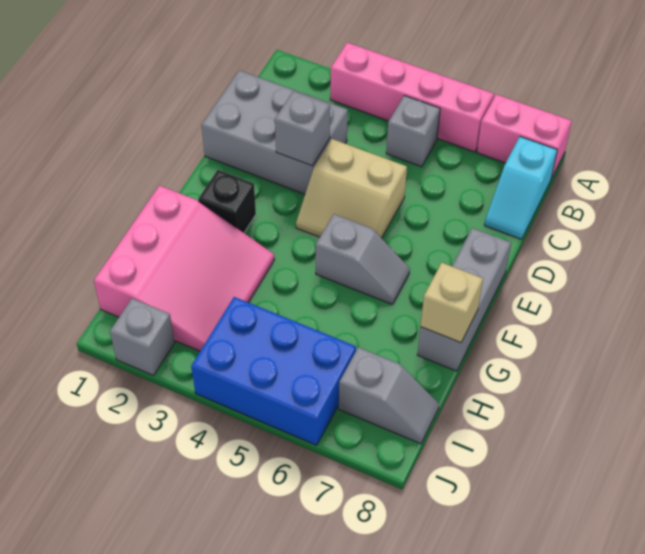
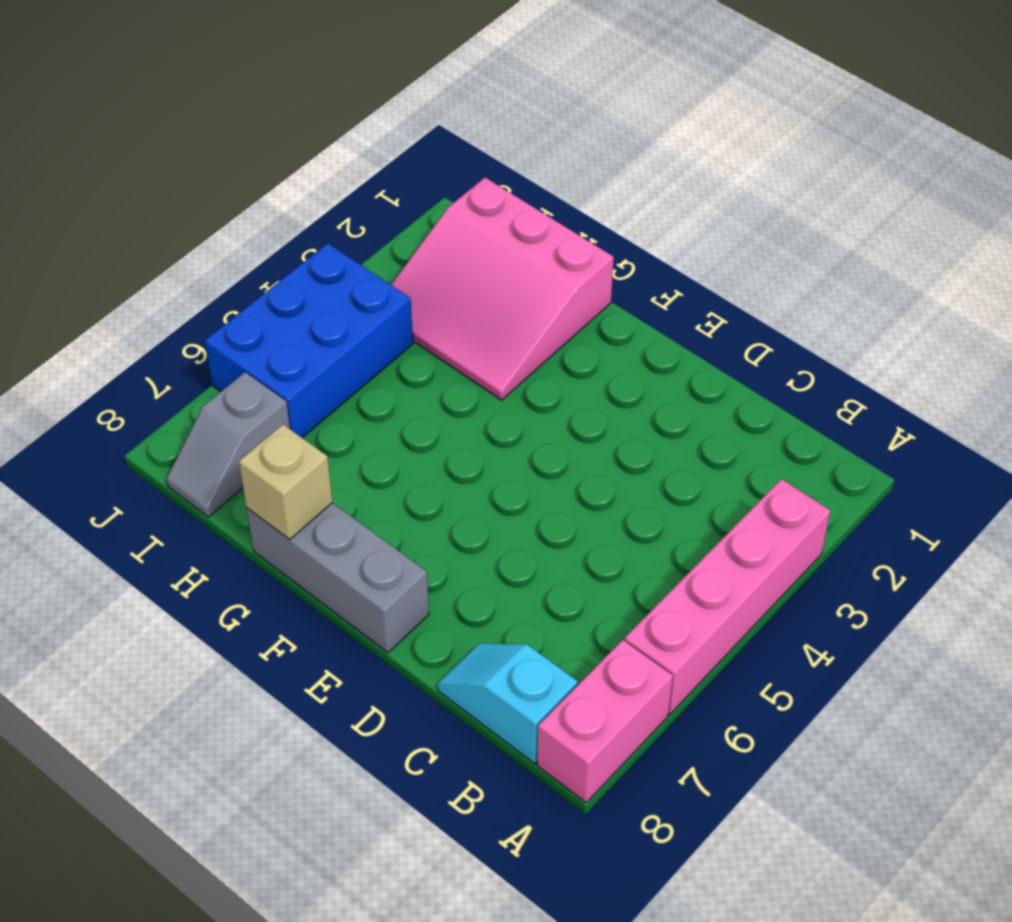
none -> grey 1x1 brick [386,96,440,167]
none -> grey 2x3 brick [202,70,348,194]
none -> tan 2x2 slope [296,139,407,238]

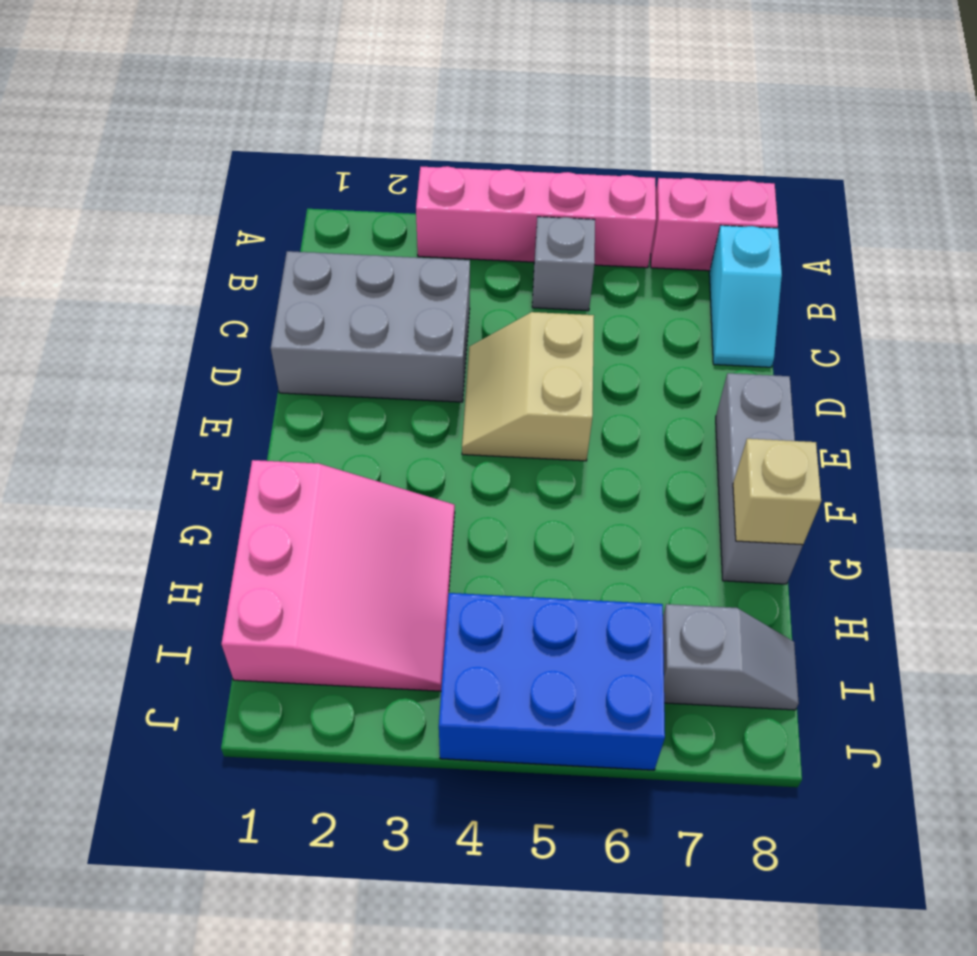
tan 2x2 slope [462,312,594,461] -> tan 2x2 slope turned to [296,139,407,238]
none -> black 1x1 brick [198,170,256,233]
none -> grey 1x2 slope [316,214,410,305]
none -> grey 1x1 brick [110,298,175,376]

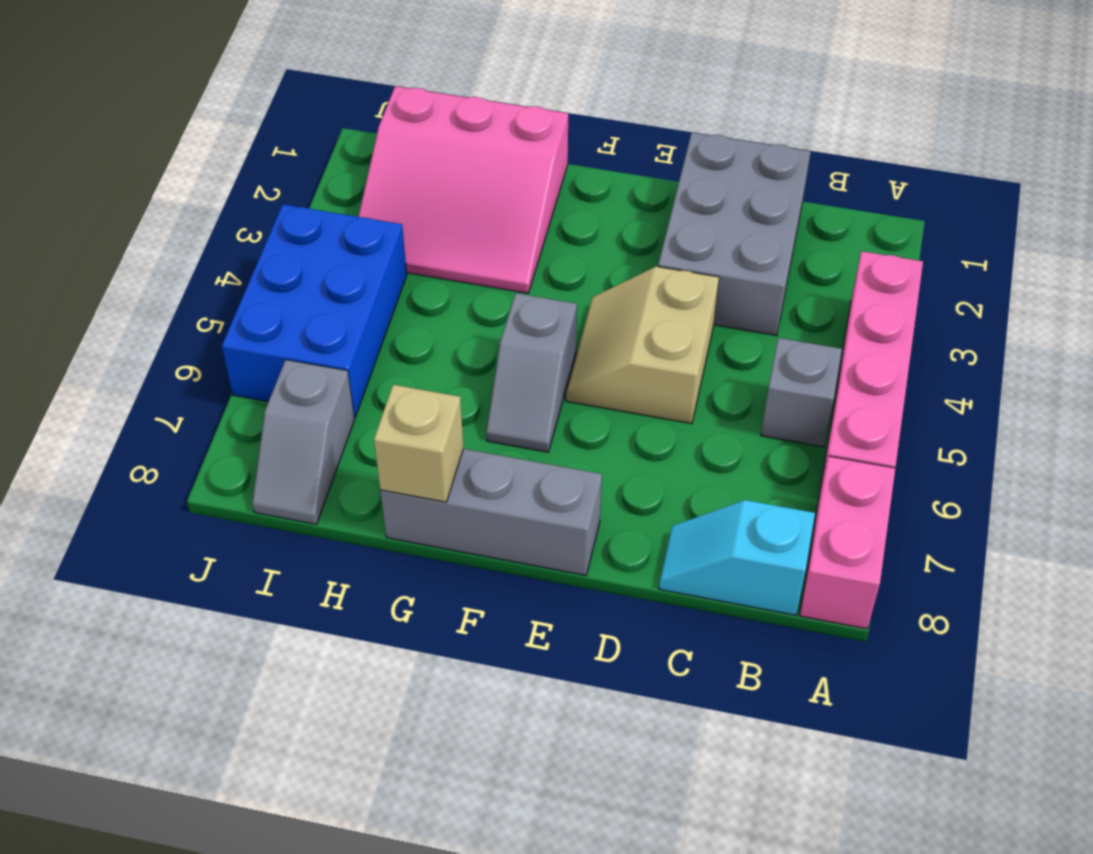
none -> black 1x1 brick [198,170,256,233]
none -> grey 1x1 brick [110,298,175,376]
none -> grey 1x1 brick [275,91,330,166]

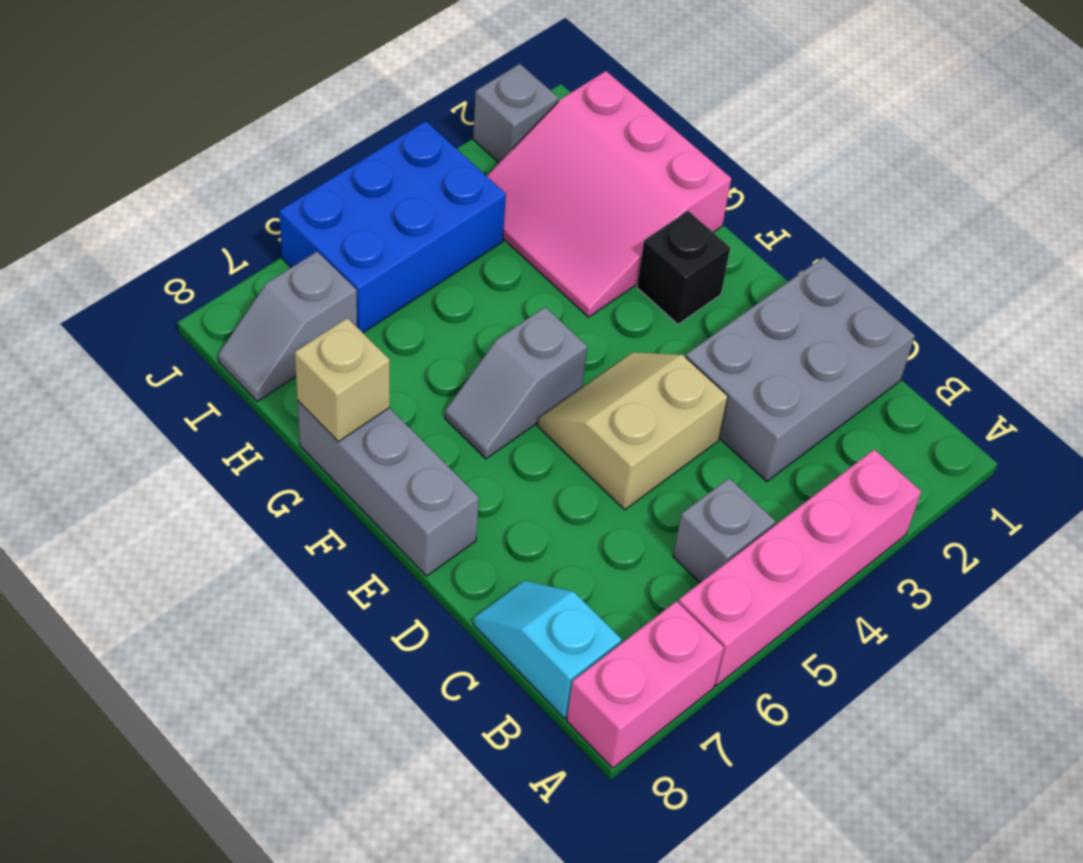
none -> grey 1x1 brick [275,91,330,166]

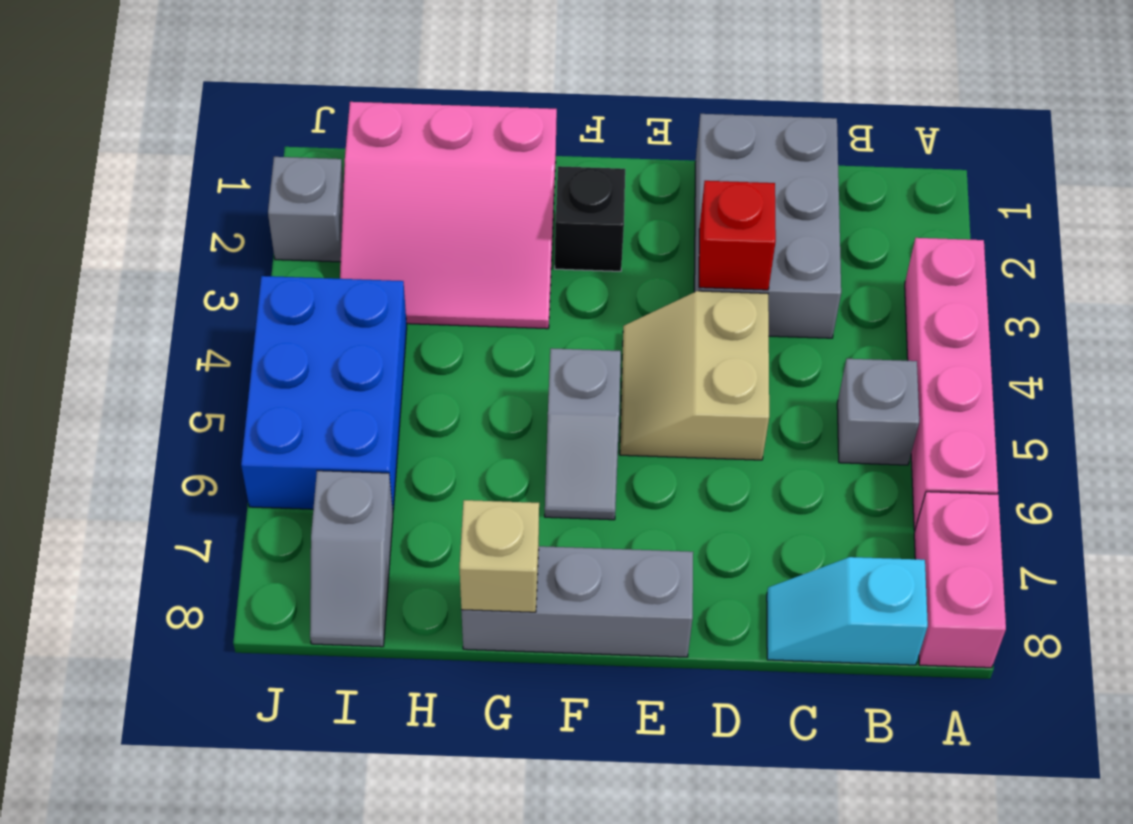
red 1x1 brick [699,181,776,290] -> grey 1x1 brick [275,91,330,166]

